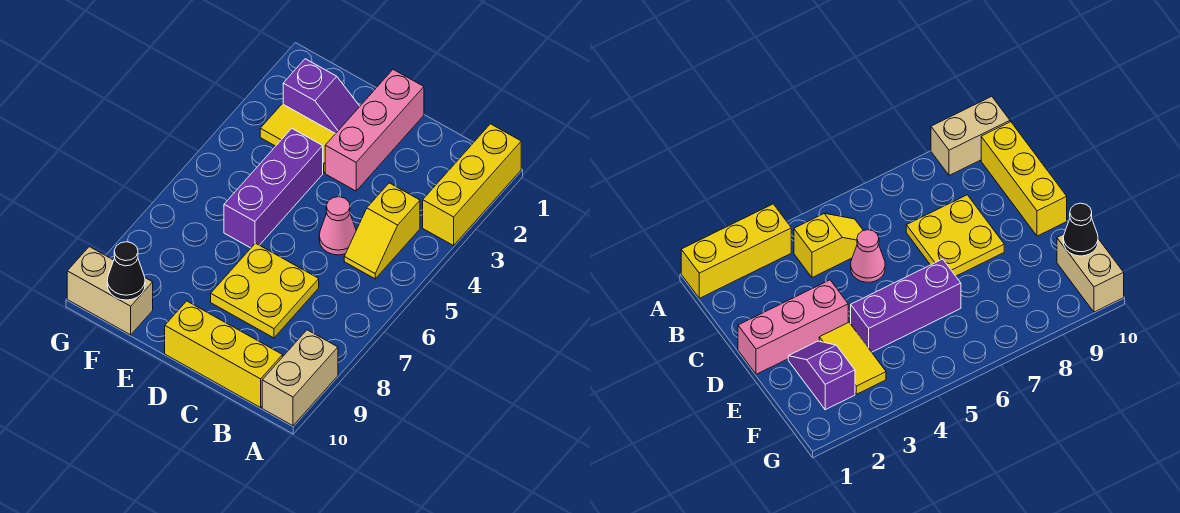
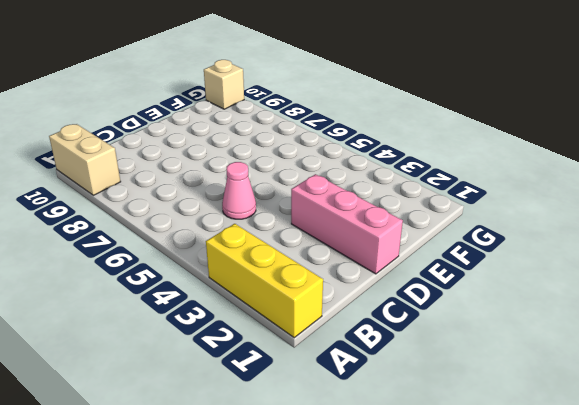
tan 1x1 brick [204,60,244,109] -> tan 1x2 brick [67,247,153,335]
none -> yellow 1x2 slope [344,183,420,279]
none -> yellow 1x3 brick [165,301,283,408]
none -> yellow 2x2 plate [211,243,319,338]

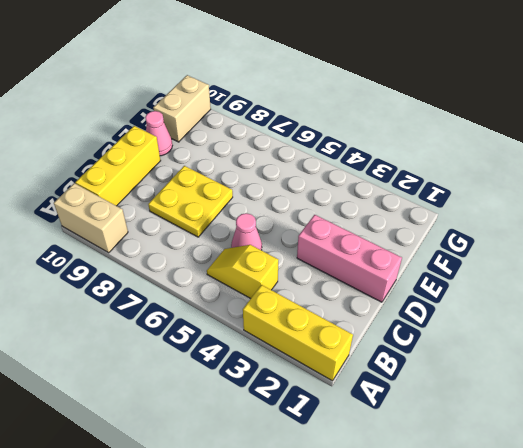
pink 1x1 cone [145,111,172,156] -> none
none -> purple 1x2 slope [283,59,360,134]
none -> yellow 1x2 tile [260,104,335,173]
none -> purple 1x3 brick [224,129,323,248]

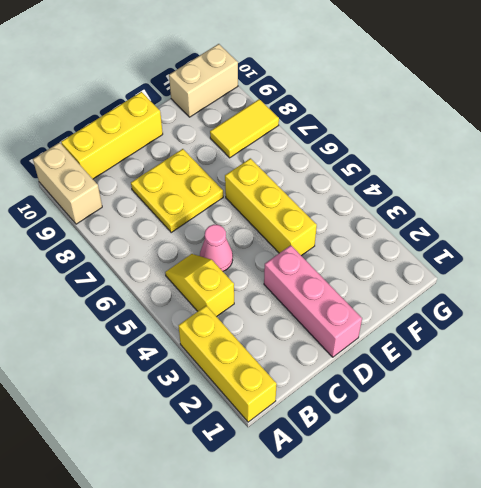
yellow 1x3 brick [225,158,317,256] -> purple 1x3 brick [224,129,323,248]
yellow 1x2 tile [210,99,279,158] -> yellow 1x2 tile moved to [260,104,335,173]
none -> purple 1x2 slope [283,59,360,134]
none -> black 1x1 cone [107,242,145,300]

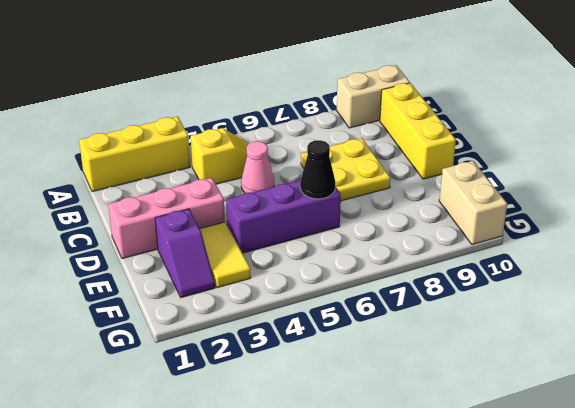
purple 1x2 slope [155,209,215,298] -> purple 1x2 slope turned to [283,59,360,134]
black 1x1 cone [300,140,335,199] -> black 1x1 cone moved to [107,242,145,300]

